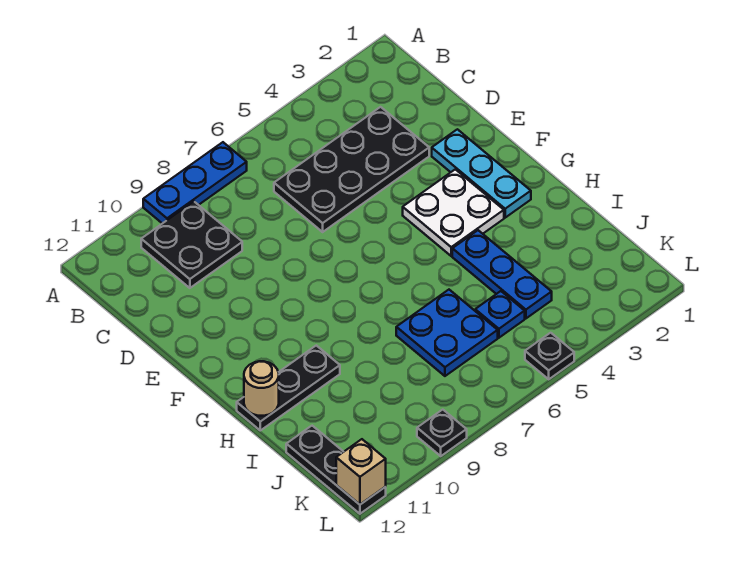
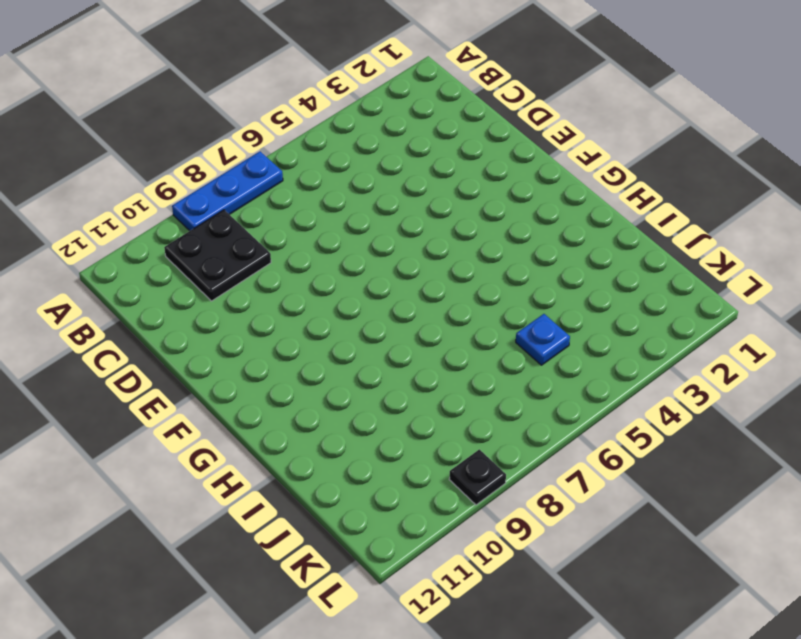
none -> black 2x4 plate [274,107,429,232]
none -> cyan 1x3 plate [432,129,531,218]
none -> white 2x2 plate [403,169,504,256]

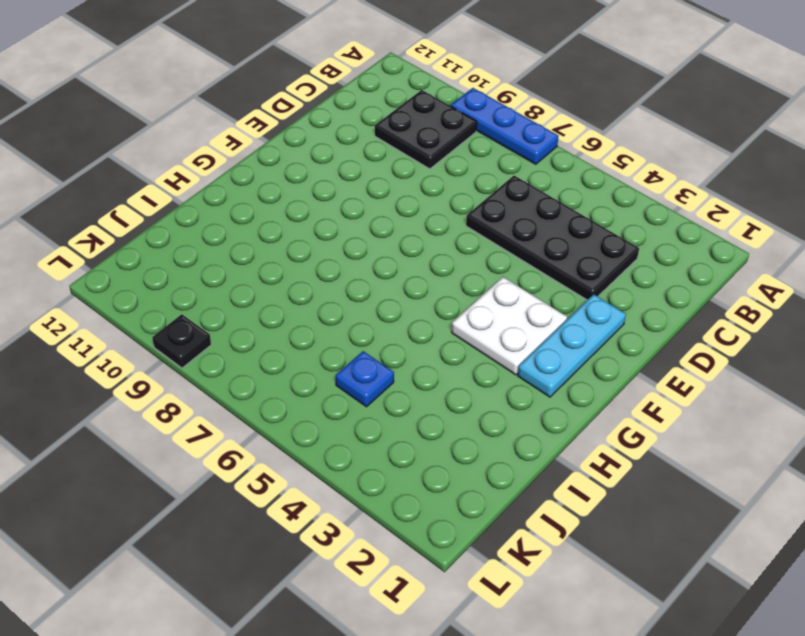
none -> blue 1x3 plate [452,230,552,318]
none -> black 1x3 plate [237,345,340,430]
none -> blue 2x2 plate [396,290,498,376]

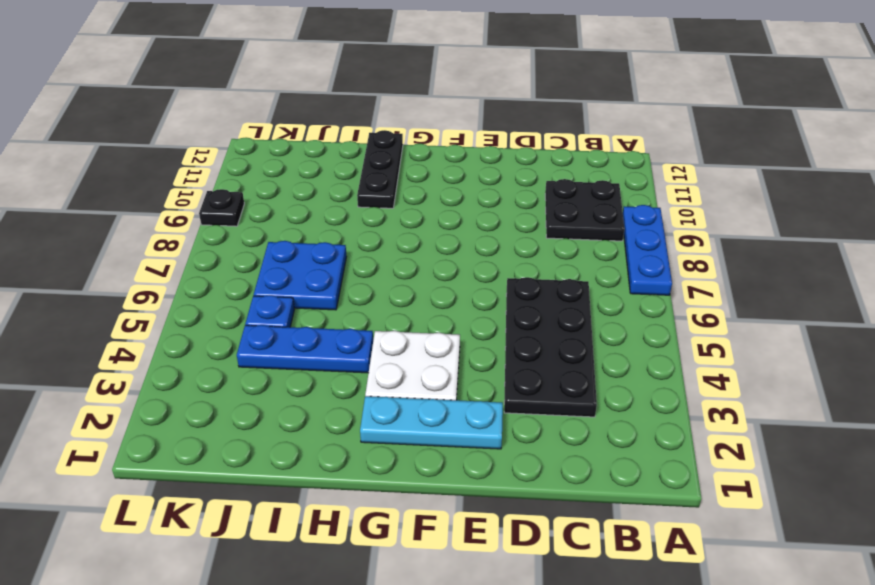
none -> black 1x3 plate [286,426,386,514]
none -> black 1x1 plate [525,333,574,379]
none -> tan 1x1 round brick [244,361,279,416]

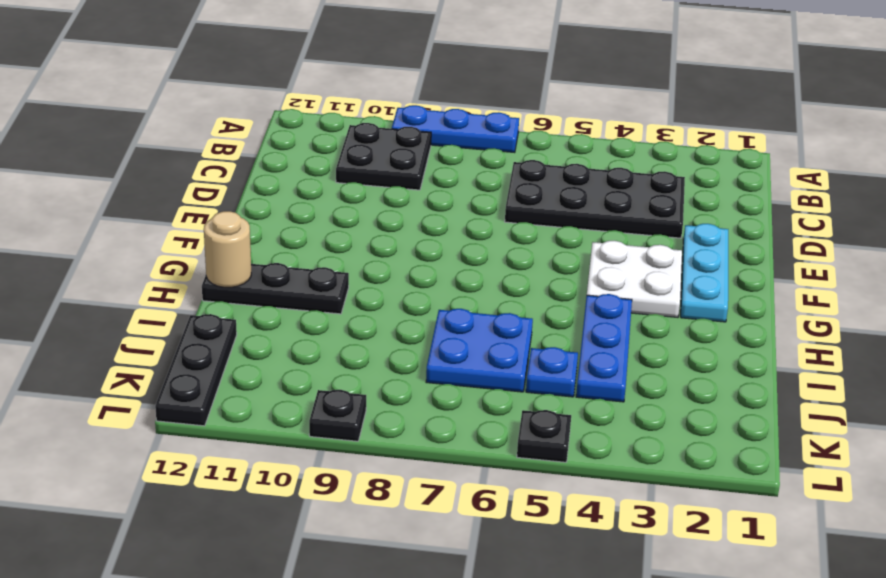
none -> tan 1x1 brick [336,439,386,504]

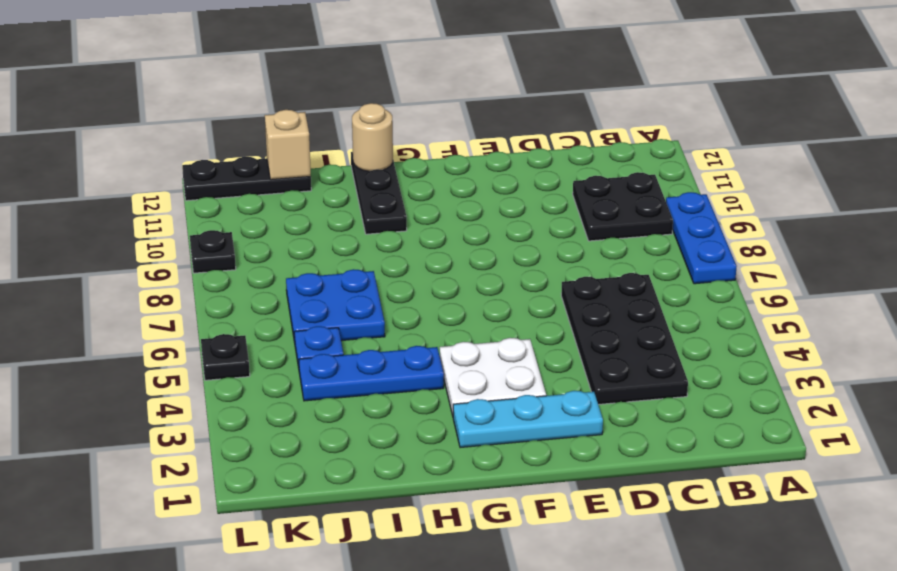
tan 1x1 brick [265,110,311,180] -> tan 1x1 brick moved to [336,439,386,504]

